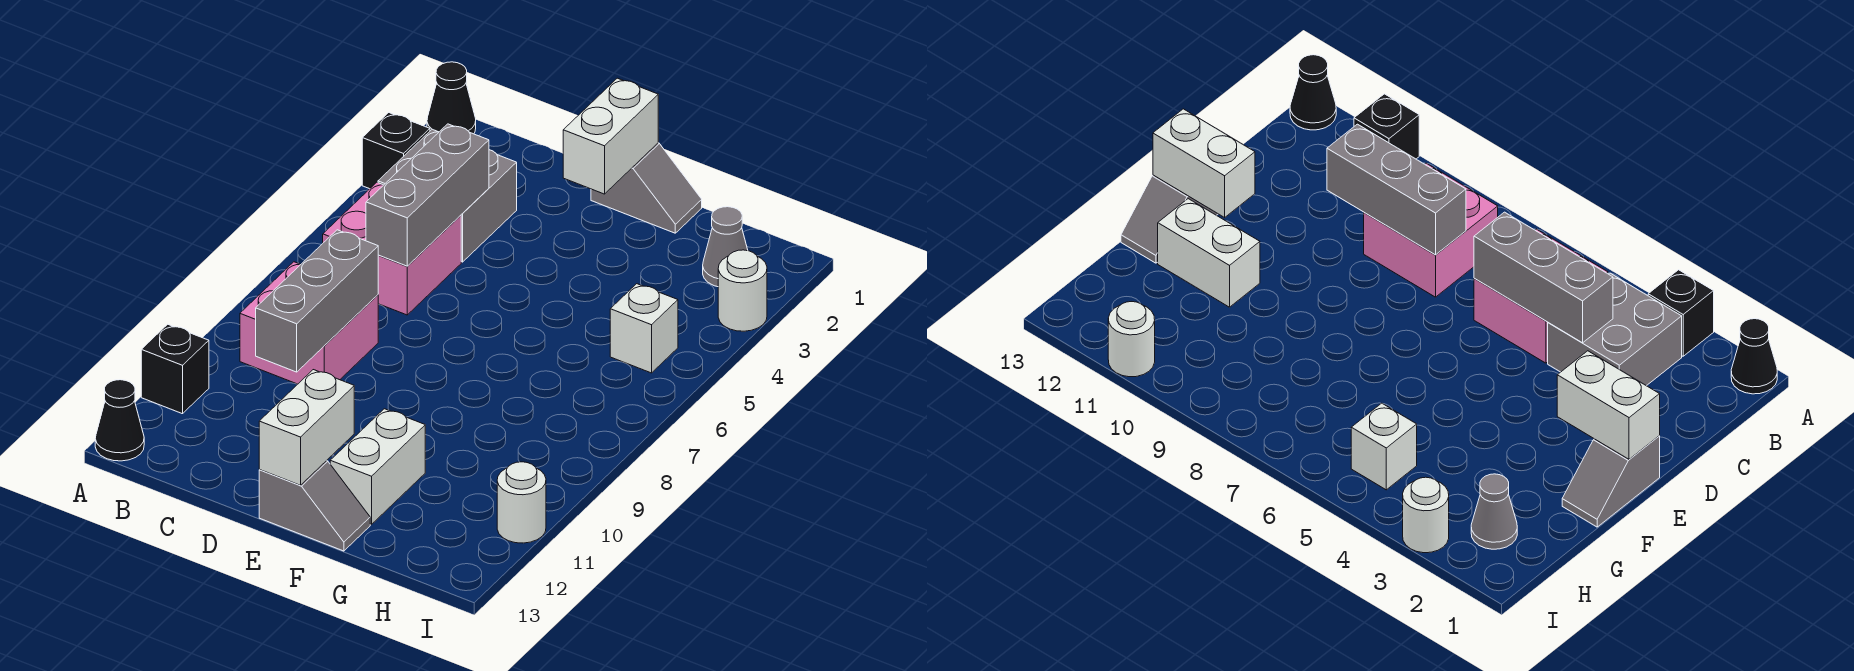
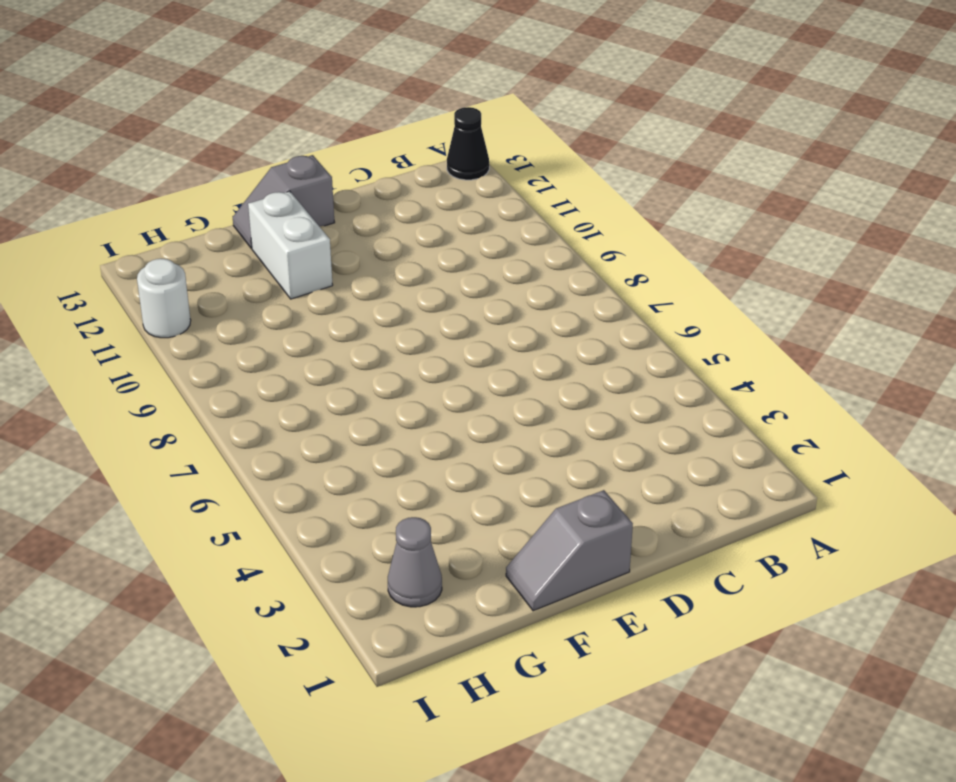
none -> black 1x1 cone [427,62,476,134]
none -> black 1x1 brick [362,113,430,189]
none -> black 1x1 brick [141,324,209,414]

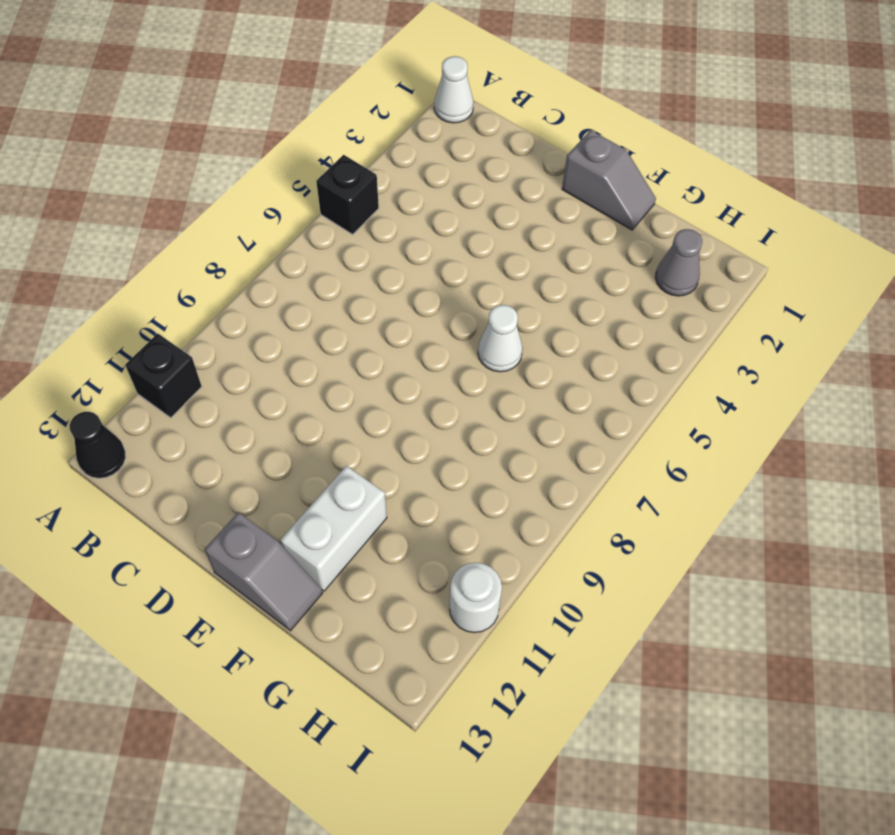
white 1x1 cone [434,56,474,123] -> black 1x1 cone [427,62,476,134]
black 1x1 brick [316,155,379,234] -> black 1x1 brick moved to [362,113,430,189]
white 1x1 cone [478,305,523,372] -> none
none -> grey 2x2 brick [378,129,517,262]
none -> pink 2x2 brick [323,182,461,315]
none -> pink 2x2 brick [240,262,378,384]

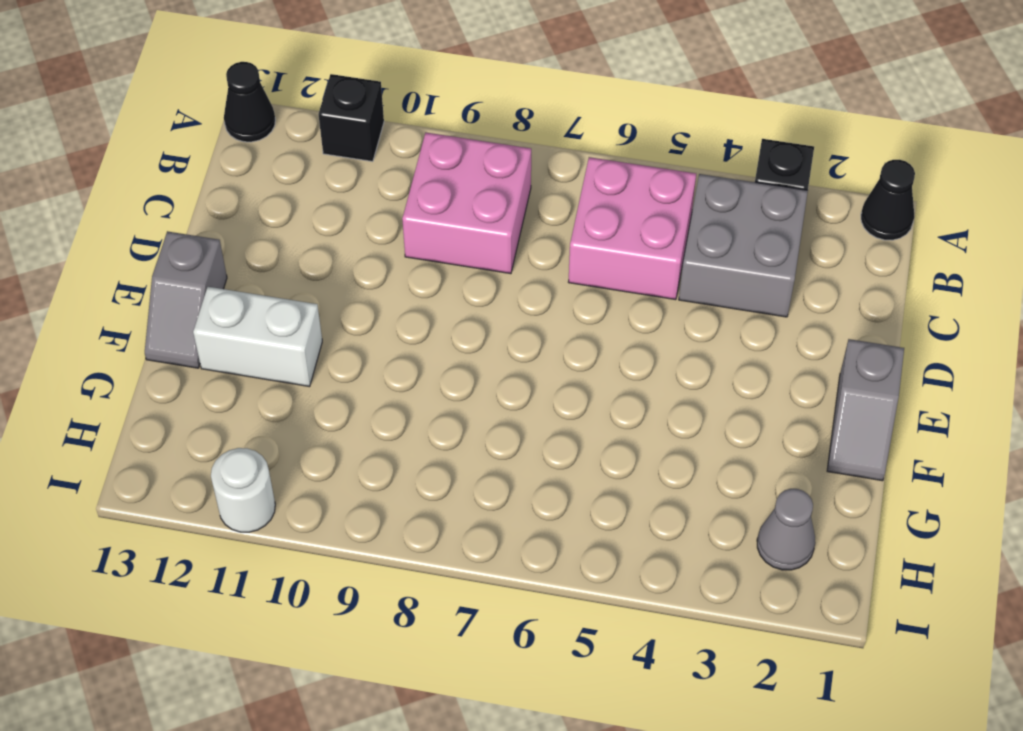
none -> white 1x1 brick [610,284,678,373]
none -> white 1x1 round brick [718,250,767,331]
none -> grey 1x3 brick [366,124,489,266]

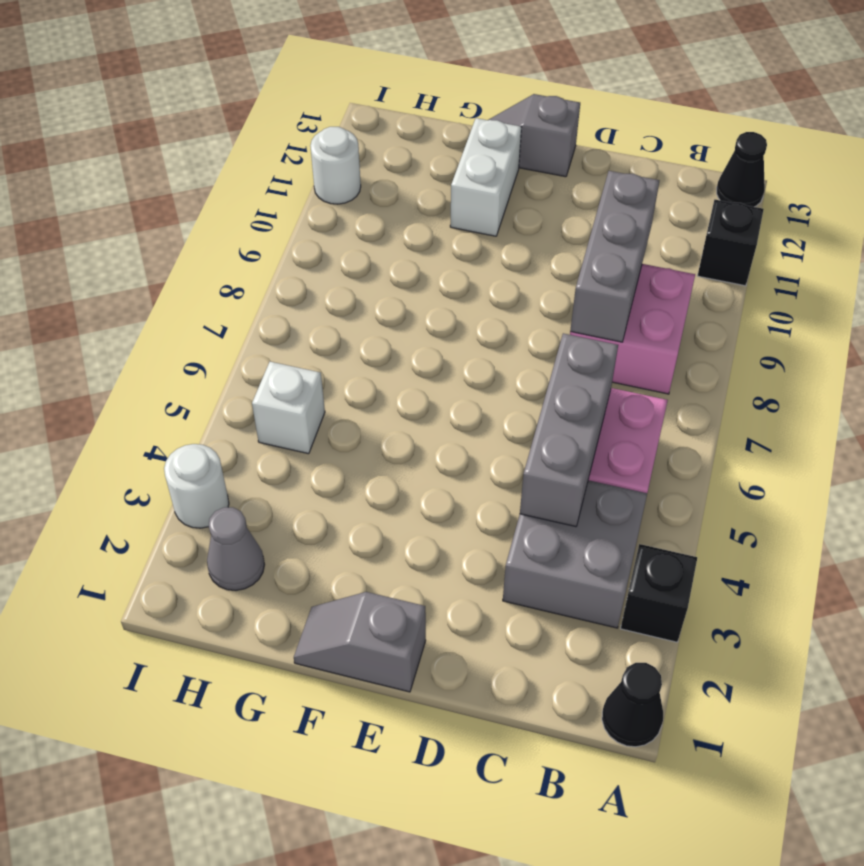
none -> white 1x2 brick [563,78,658,194]
none -> white 1x2 brick [259,370,354,485]

